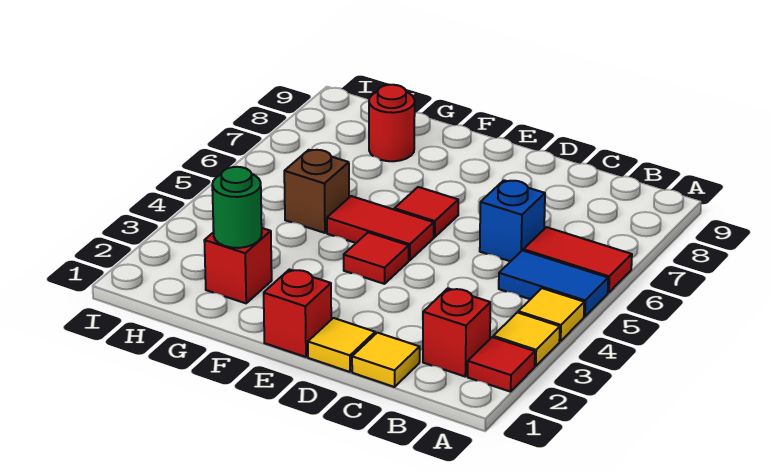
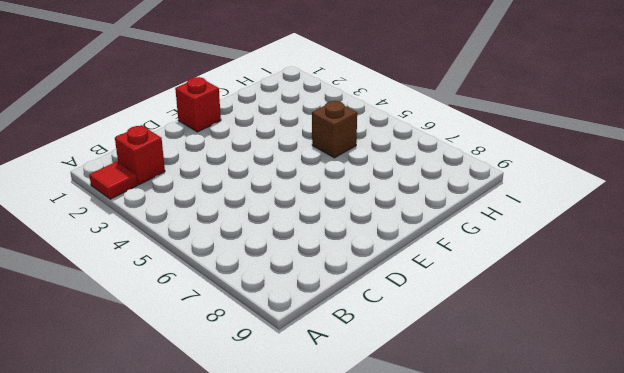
none -> yellow 1x1 tile [493,312,560,366]
none -> yellow 1x1 tile [518,288,584,341]
none -> blue 1x2 tile [499,250,608,317]

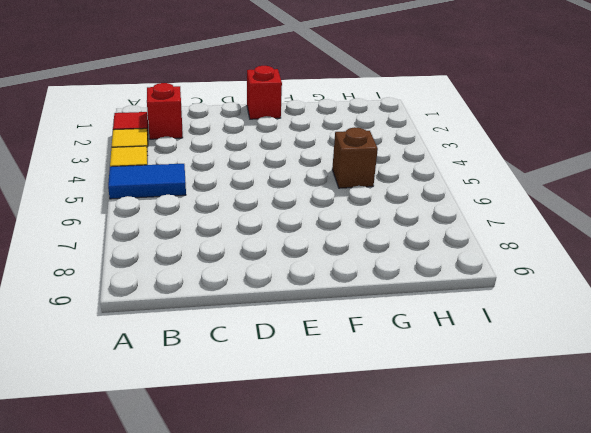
none -> red 1x2 tile [523,227,632,293]
none -> yellow 1x1 tile [352,333,420,387]
none -> blue 1x1 brick [480,180,545,261]

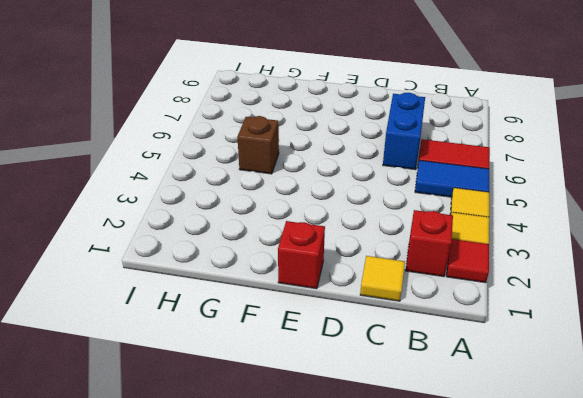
blue 1x2 brick [383,93,425,170] -> blue 1x1 brick [480,180,545,261]
none -> yellow 1x1 tile [308,318,375,372]
none -> red 1x1 tile [344,232,409,284]
none -> red 1x2 tile [327,196,434,260]

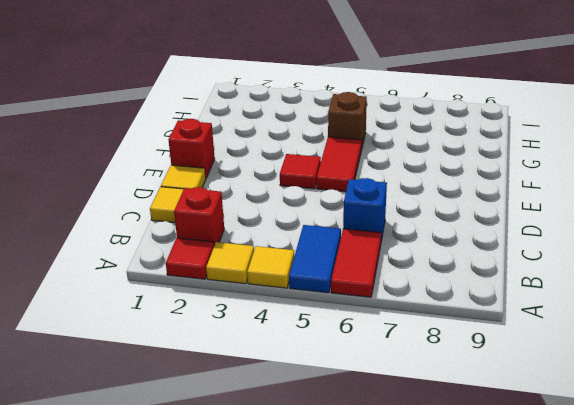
none -> red 1x1 tile [394,187,458,237]
none -> red 1x1 brick [204,228,272,303]
none -> red 1x1 round brick [369,85,415,161]

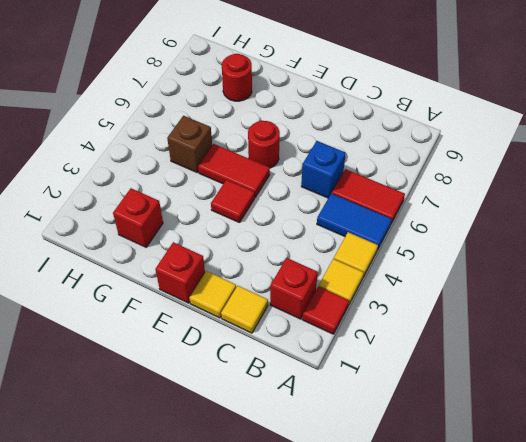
red 1x1 round brick [248,121,280,168] -> red 1x1 tile [394,187,458,237]
none -> green 1x1 round brick [212,167,262,248]

